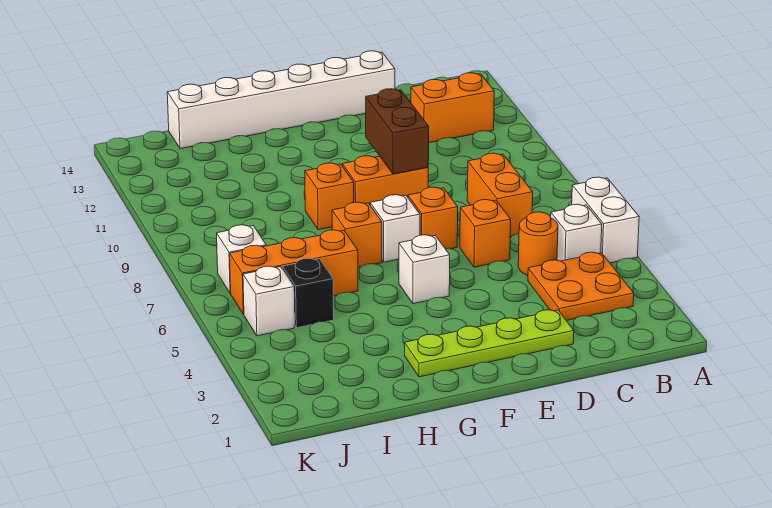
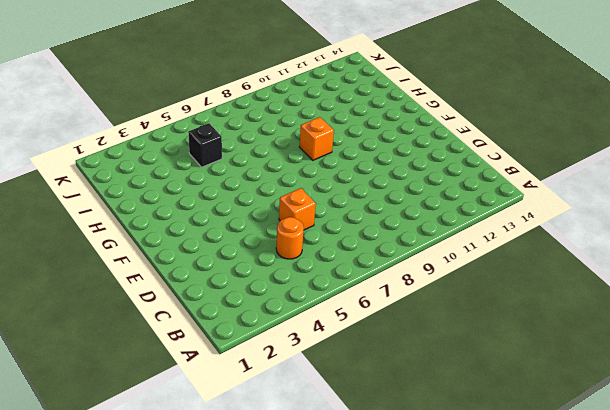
none -> white 1x2 brick [572,177,639,263]
none -> orange 2x2 plate [528,252,634,321]
none -> white 1x1 brick [551,204,602,261]

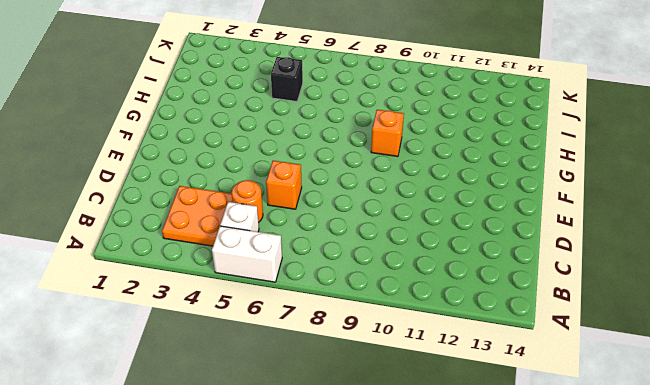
none -> orange 1x2 brick [411,73,494,143]
none -> orange 1x2 brick [467,153,533,237]
none -> lime 1x4 plate [405,310,574,377]

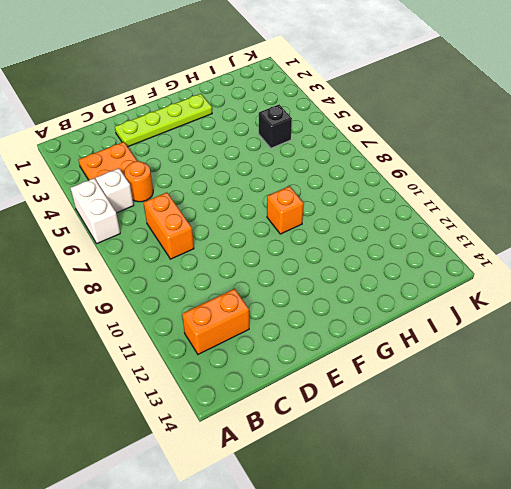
none -> orange 1x1 brick [460,200,511,267]
none -> white 1x6 brick [167,51,395,149]
none -> orange 1x1 brick [408,187,458,249]

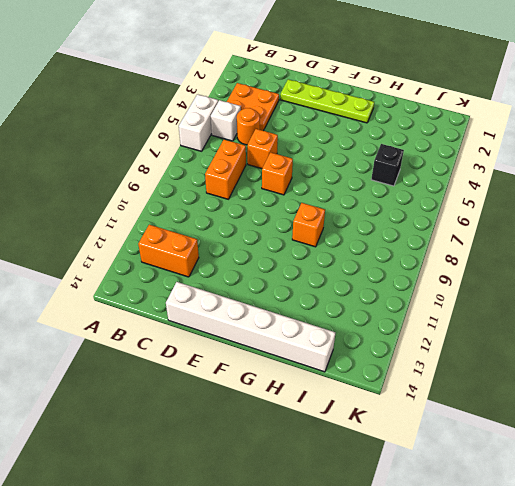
none -> orange 1x2 brick [342,156,428,204]
none -> white 1x1 brick [399,235,450,304]
none -> white 1x1 brick [370,195,420,262]

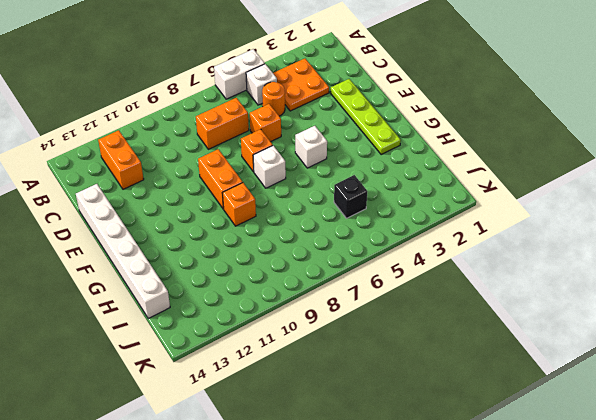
none -> orange 1x1 brick [332,202,382,267]
none -> orange 1x3 brick [230,230,358,314]
none -> white 1x1 brick [243,266,294,336]

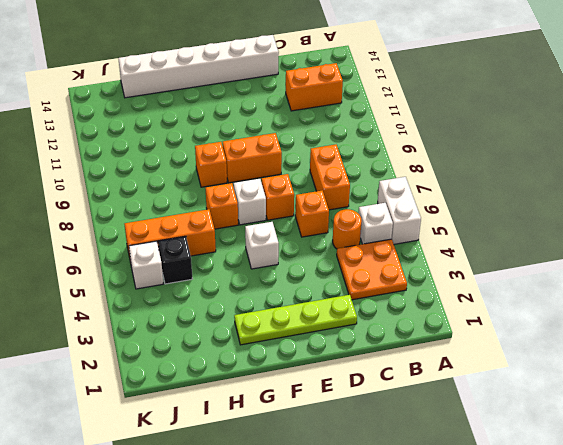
none -> white 1x1 brick [217,225,266,293]
none -> brown 1x2 brick [366,89,429,174]

